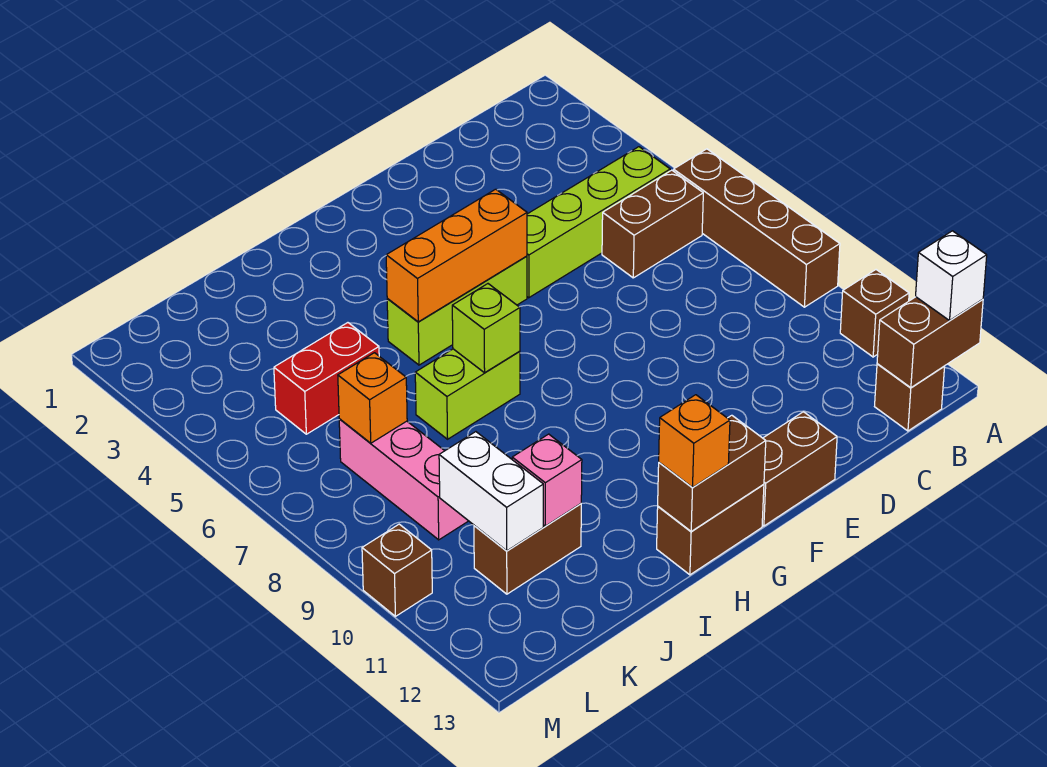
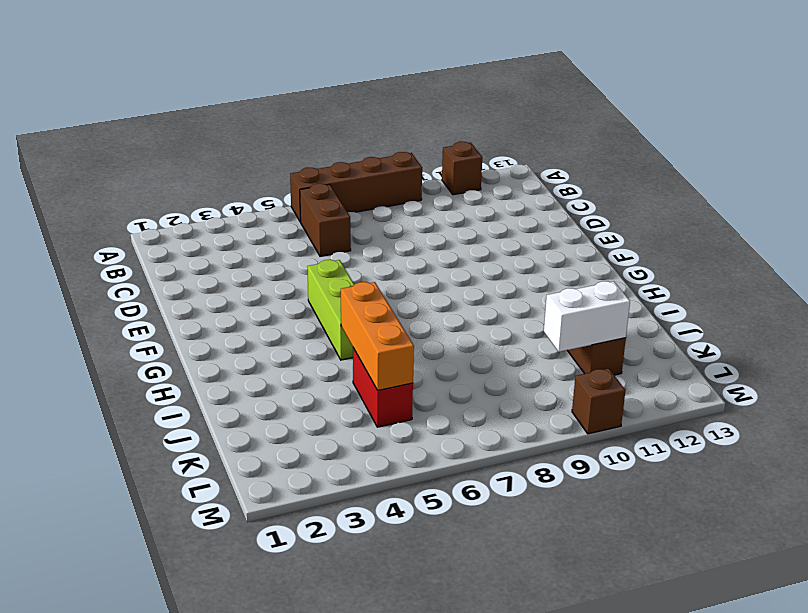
orange 1x3 brick [341,282,414,390] -> orange 1x3 brick moved to [386,189,527,322]
none -> lime 1x4 brick [527,147,670,298]
none -> brown 1x1 brick [875,364,945,431]
none -> brown 1x2 brick [762,412,837,526]

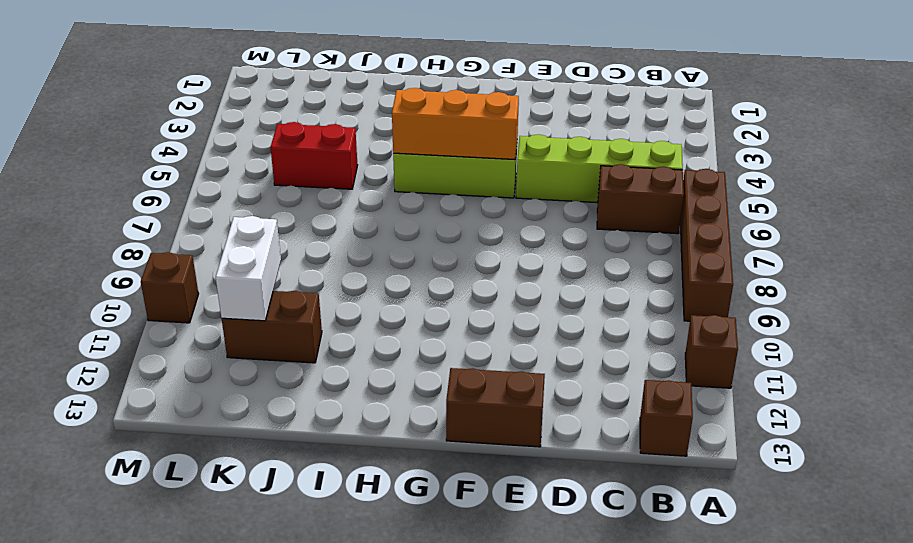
none -> brown 1x2 brick [657,484,764,575]
none -> lime 1x2 brick [415,349,520,439]
none -> pink 1x3 brick [339,419,468,540]

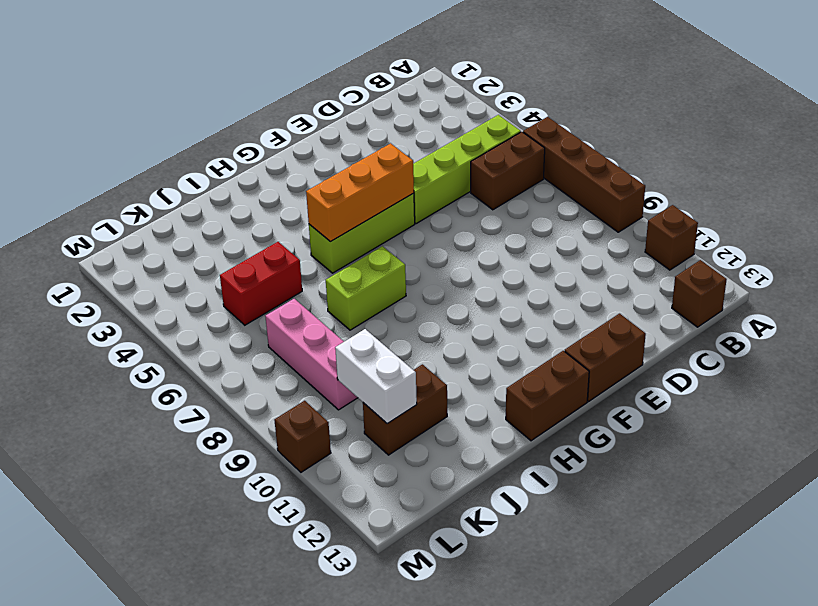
none -> brown 1x2 brick [877,297,983,388]
none -> brown 1x2 brick [658,415,766,532]
none -> lime 1x1 brick [452,284,520,373]

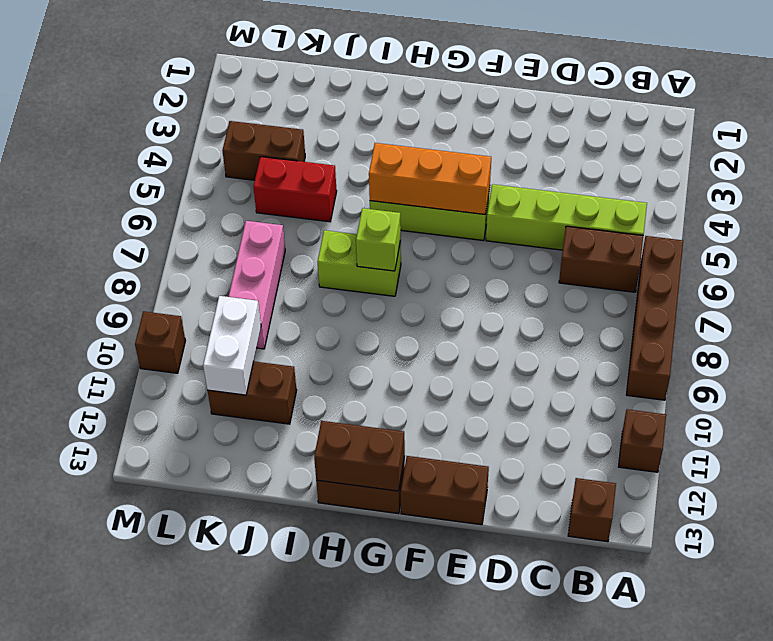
brown 1x2 brick [222,121,305,180] -> brown 1x2 brick moved to [877,297,983,388]
none -> pink 1x1 brick [512,434,582,526]
none -> orange 1x1 brick [338,353,407,443]
none -> white 1x1 brick [916,231,987,321]

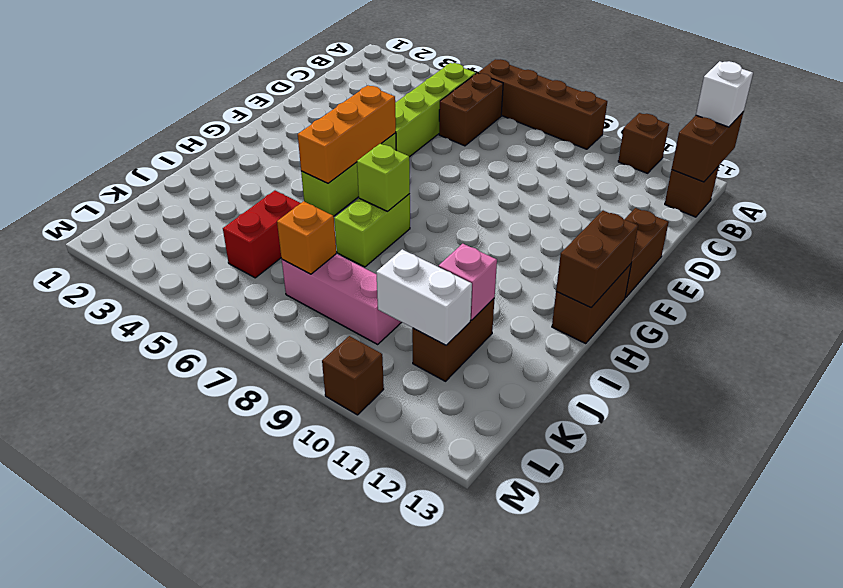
none -> orange 1x1 brick [659,395,730,487]

